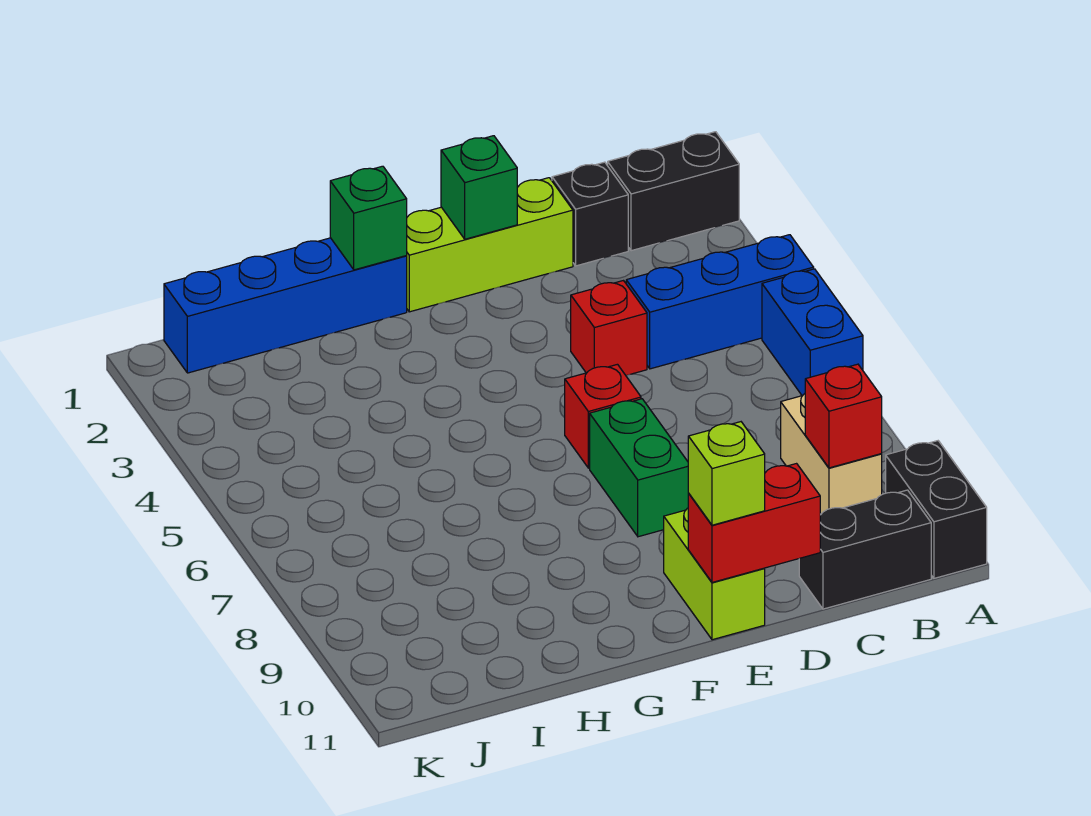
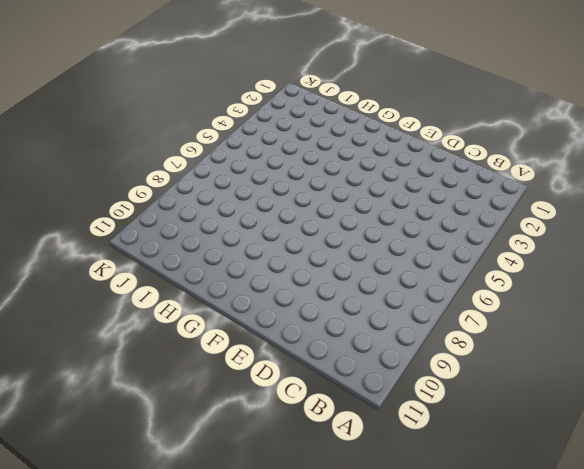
none -> black 1x2 brick [608,132,739,251]
none -> blue 1x3 brick [626,235,814,369]
none -> blue 1x2 brick [762,269,863,396]

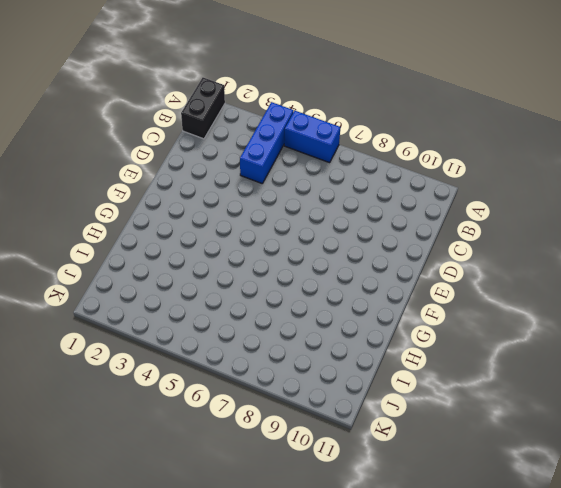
none -> black 1x2 brick [886,441,987,578]
none -> tan 1x2 brick [781,394,882,514]
none -> black 1x2 brick [799,490,931,609]

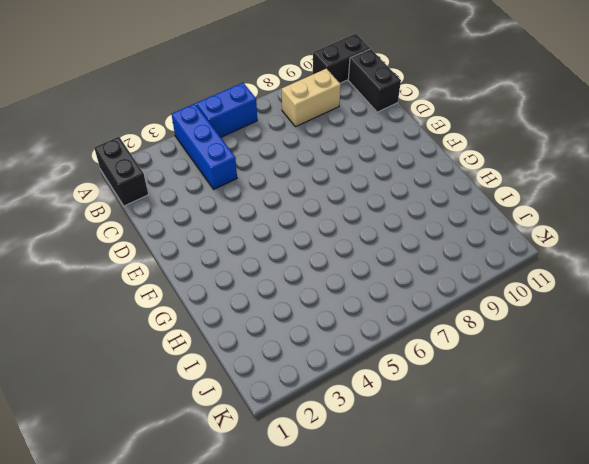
none -> black 1x1 brick [552,162,628,266]
none -> lime 1x3 brick [406,178,573,312]
none -> red 1x1 brick [571,281,647,375]

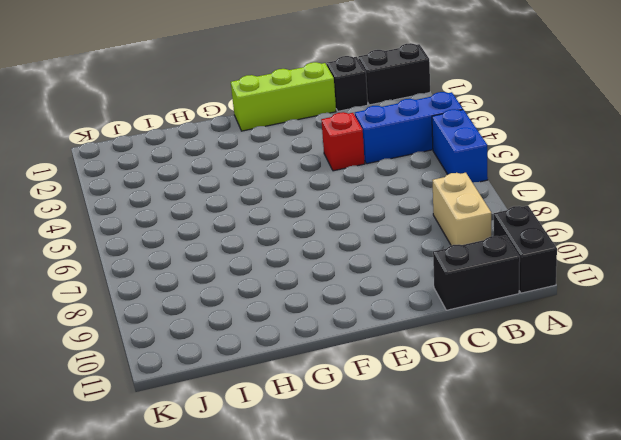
none -> red 1x1 brick [565,364,641,468]
none -> green 1x2 brick [590,399,689,537]
none -> lime 1x2 brick [664,508,765,640]

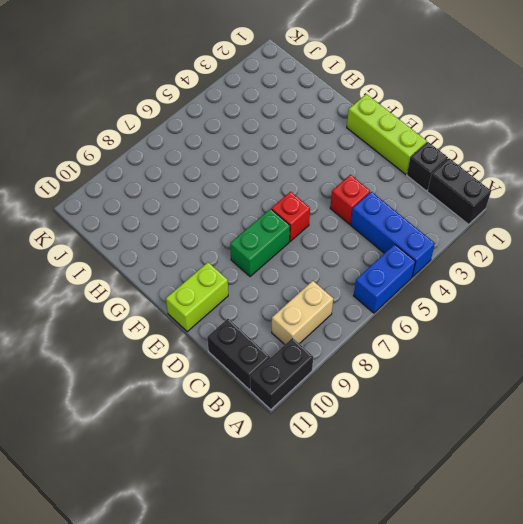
none -> blue 1x4 brick [164,238,407,373]
none -> red 1x1 brick [805,364,882,468]
none -> red 1x2 brick [688,464,820,582]

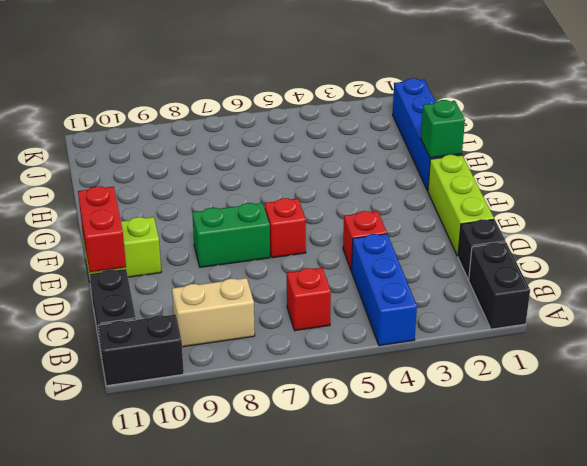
red 1x1 brick [287,268,331,331] -> red 1x1 brick moved to [805,364,882,468]
none -> blue 1x2 brick [762,269,863,396]
none -> green 1x1 brick [441,136,517,239]
none -> lime 1x1 brick [688,422,765,525]

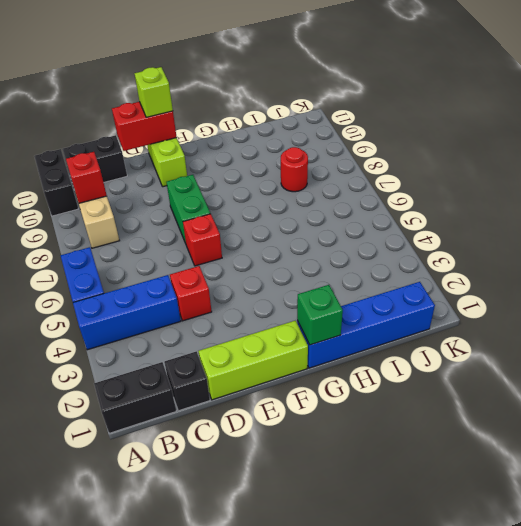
red 1x1 round brick [281,147,308,192] -> none
none -> green 1x1 brick [441,136,517,239]

